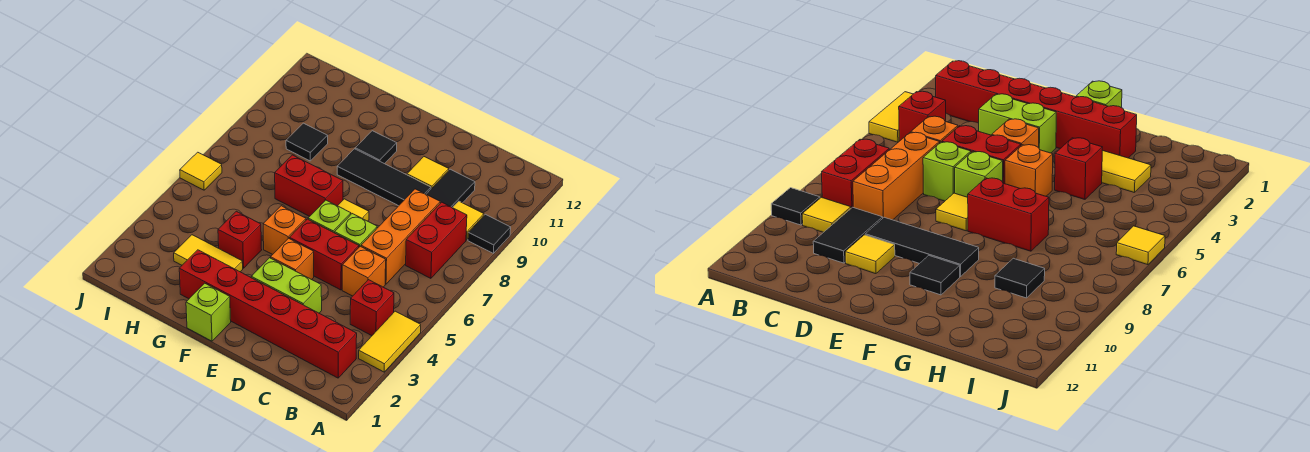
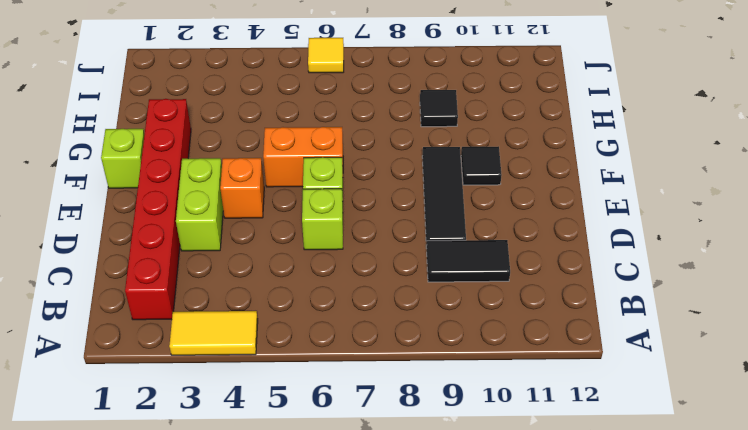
orange 1x2 brick [263,127,343,187] -> orange 1x1 brick [263,206,306,255]
none -> black 1x1 tile [468,214,511,253]
none -> red 1x1 brick [350,280,394,336]
none -> red 1x2 brick [406,202,467,278]

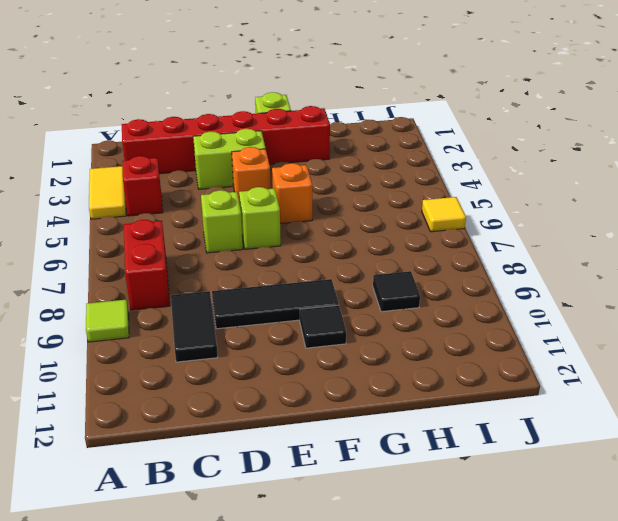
lime 1x1 tile [86,300,129,342] -> black 1x1 tile [468,214,511,253]
none -> yellow 1x1 tile [453,201,484,240]
none -> orange 1x1 brick [342,246,386,296]
none -> orange 1x3 brick [361,189,440,284]

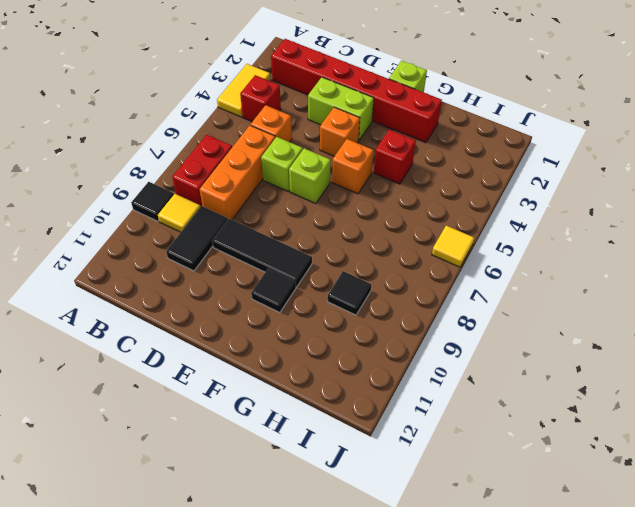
none -> red 1x2 brick [289,219,359,290]
none -> yellow 1x1 tile [407,157,449,189]
none -> yellow 1x1 tile [338,199,369,221]

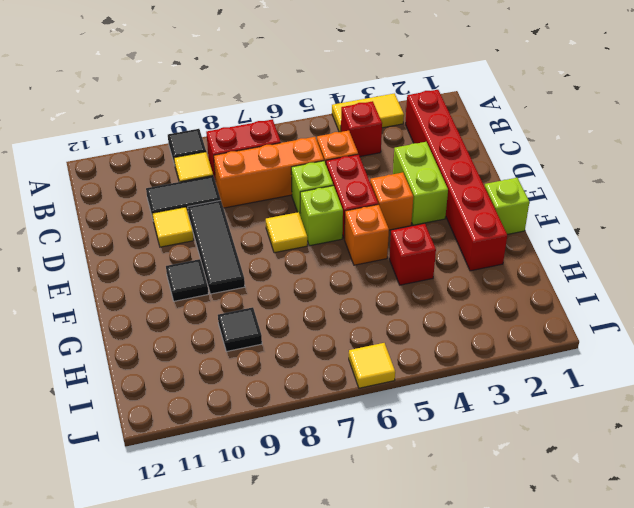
none -> red 1x2 brick [275,155,343,216]
none -> yellow 1x2 tile [174,235,243,272]

